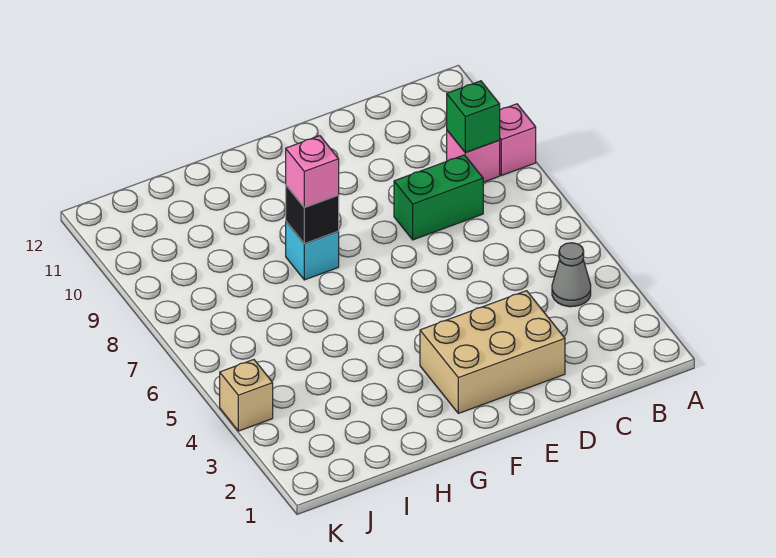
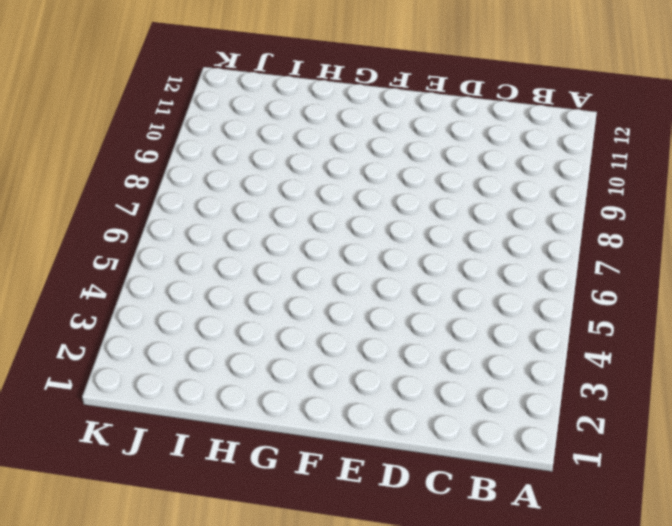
none -> pink 1x1 brick [500,104,536,176]
none -> grey 1x1 cone [552,243,591,307]

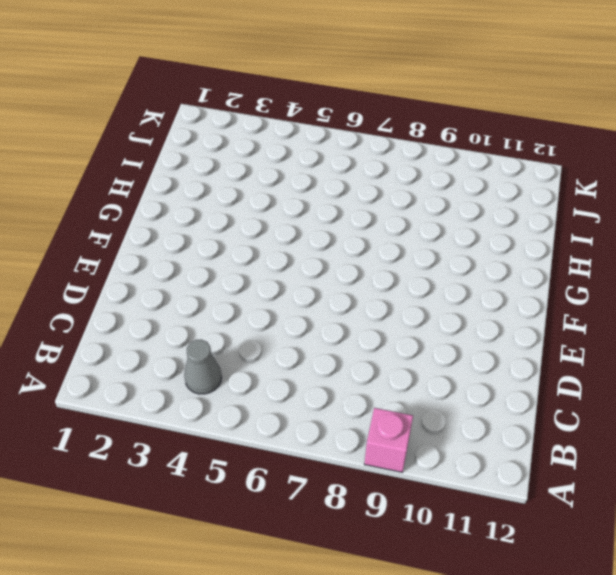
none -> pink 1x1 brick [447,131,500,182]
none -> green 1x2 brick [394,155,483,240]

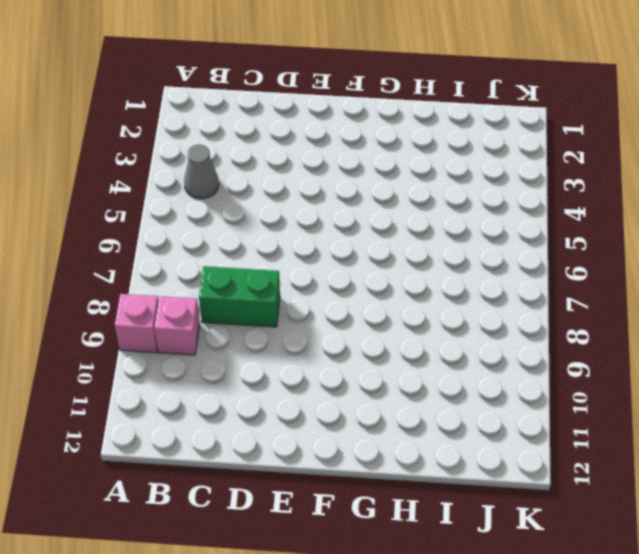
none -> tan 2x3 brick [420,291,565,413]
none -> cyan 1x1 brick [286,222,339,280]

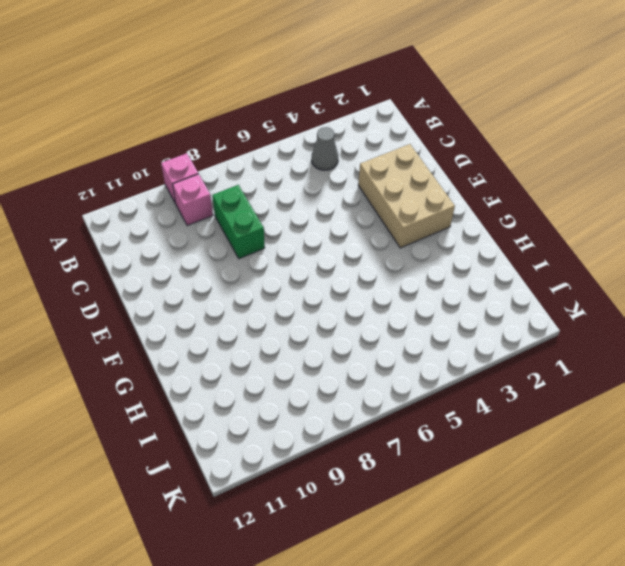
none -> cyan 1x1 brick [286,222,339,280]
none -> tan 1x1 brick [220,360,273,431]

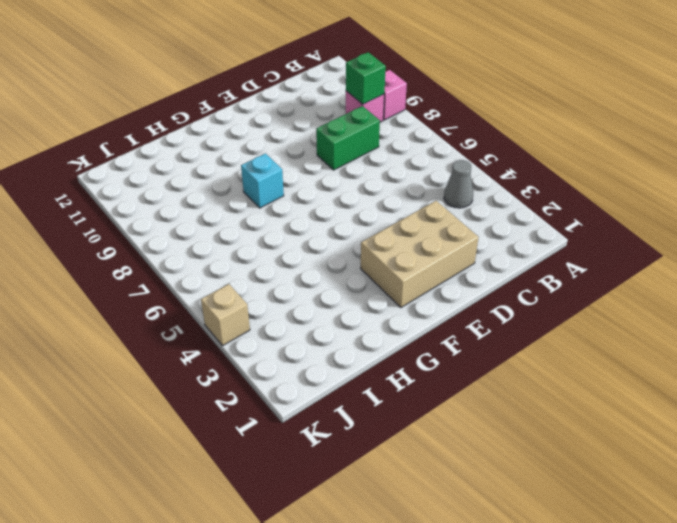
none -> black 1x1 brick [286,185,339,244]
none -> pink 1x1 brick [286,136,339,207]

